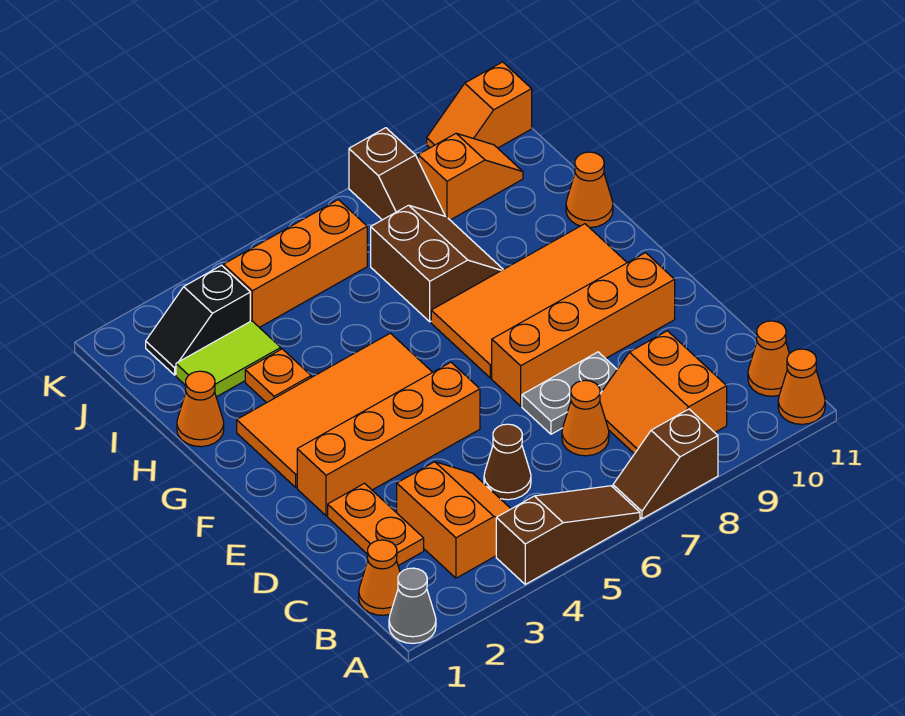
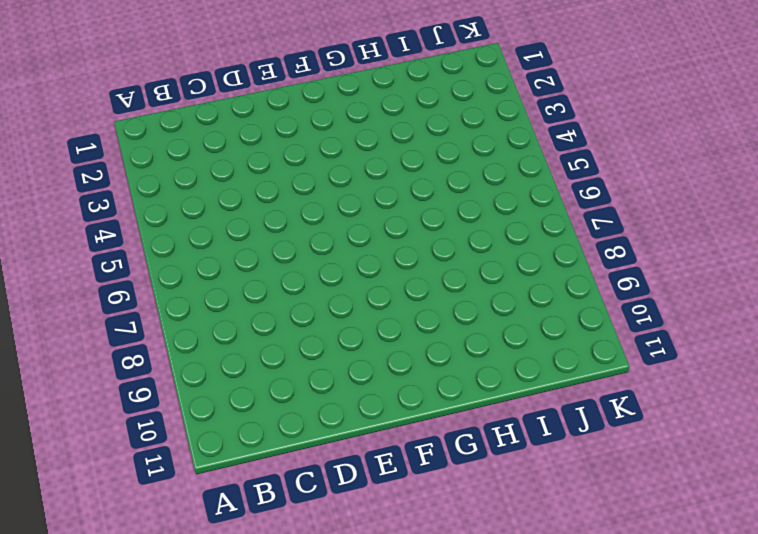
none -> grey 1x1 cone [389,568,436,644]
none -> brown 1x3 slope [496,486,640,584]
none -> brown 1x2 slope [613,409,718,519]

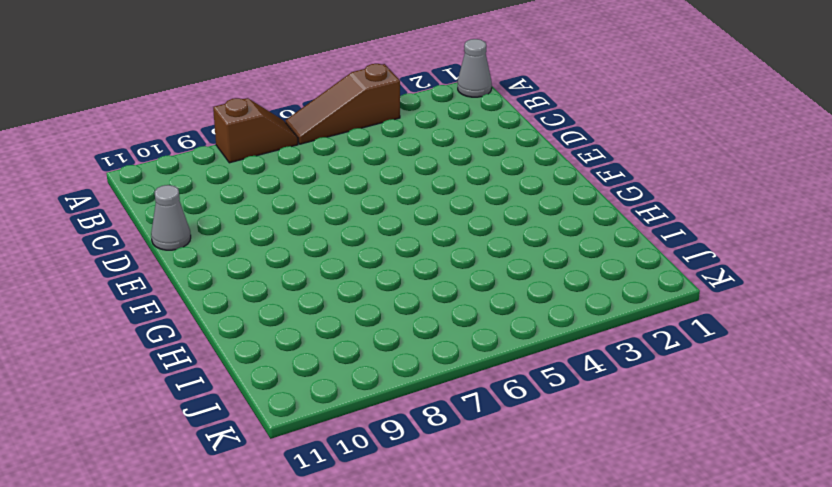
grey 1x1 cone [151,185,191,250] -> none
none -> orange 1x1 cone [778,349,825,424]
none -> orange 1x1 cone [359,540,400,615]
none -> orange 2x2 slope [397,462,511,578]

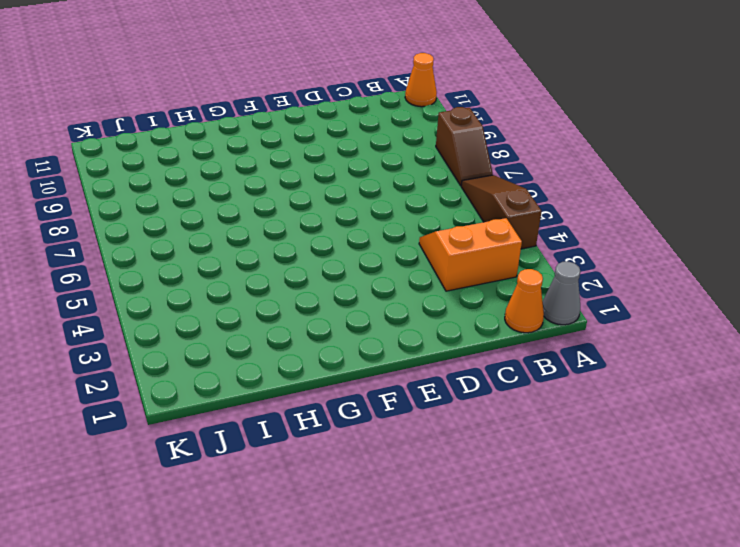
none -> orange 2x2 slope [600,331,727,454]
none -> orange 1x1 cone [748,321,789,396]
none -> orange 1x2 plate [328,483,424,566]

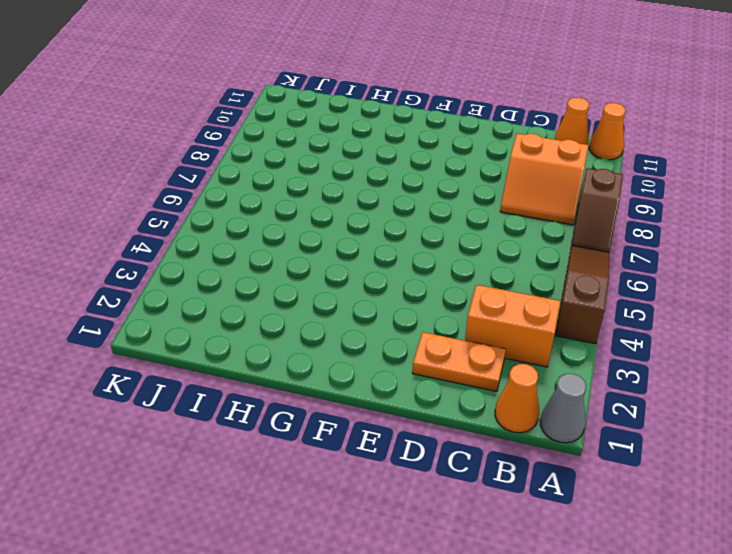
none -> brown 1x1 cone [484,424,531,500]
none -> orange 1x1 cone [562,380,609,456]
none -> grey 1x2 plate [522,352,617,434]

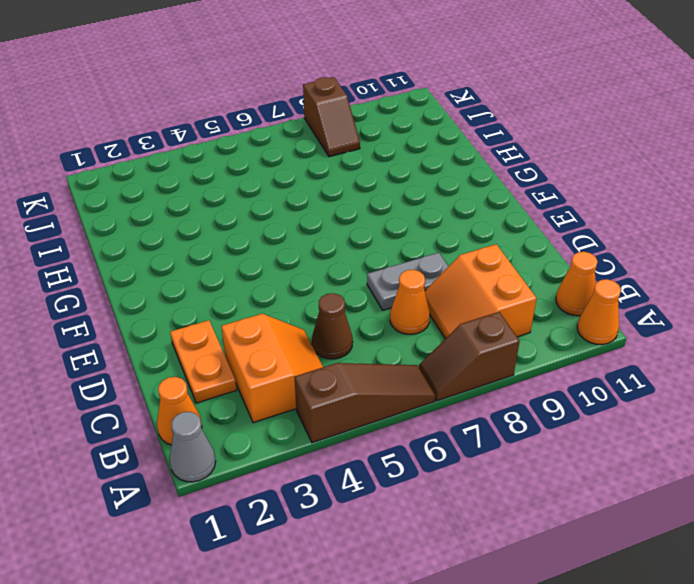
none -> orange 1x4 brick [297,362,480,516]
none -> orange 1x4 brick [492,253,675,406]
none -> orange 2x4 tile [237,333,433,487]

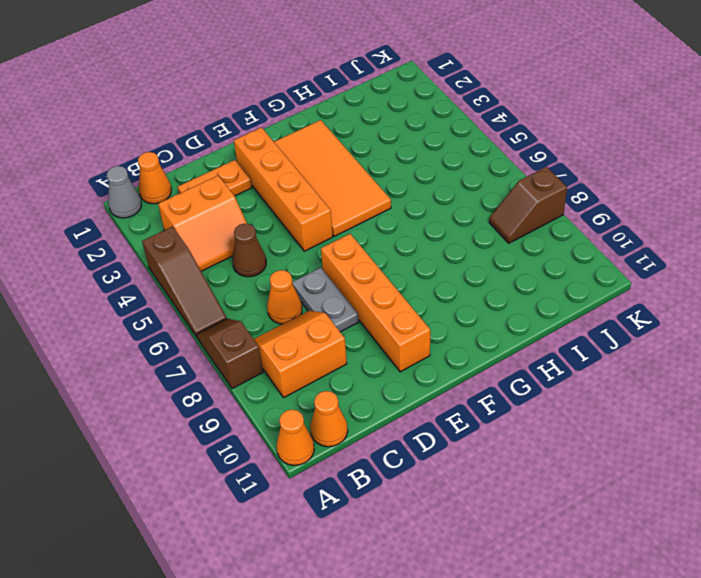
none -> orange 2x4 tile [431,224,627,378]
none -> orange 1x1 cone [177,371,224,447]
none -> orange 1x1 plate [245,349,311,403]

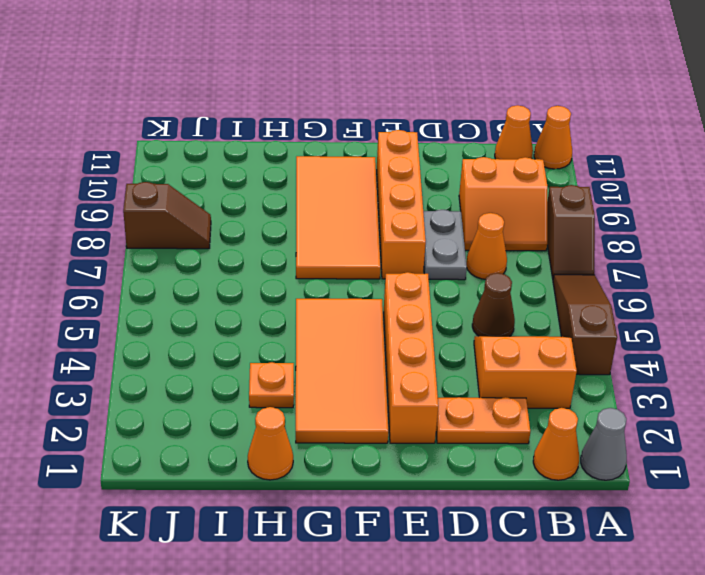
none -> brown 2x2 slope [371,205,503,322]
none -> orange 1x1 cone [566,152,613,227]
none -> lime 1x2 tile [176,321,281,397]

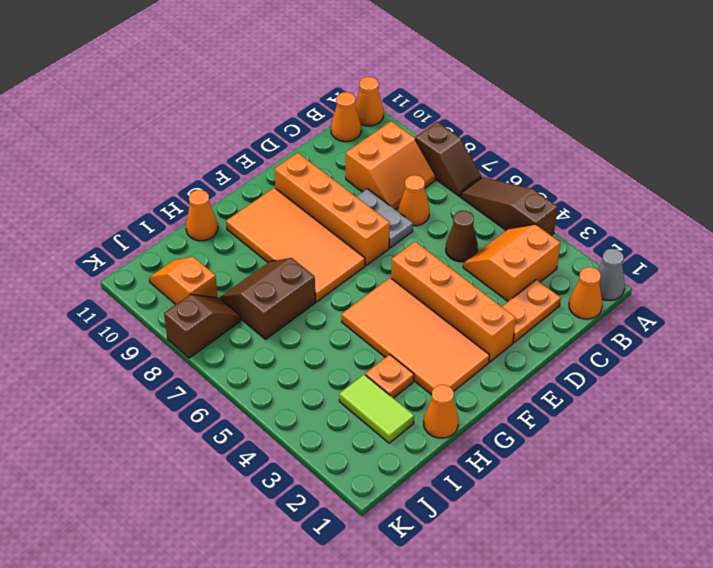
none -> black 1x2 slope [146,265,250,375]
none -> orange 1x3 brick [223,200,367,327]
none -> orange 1x2 slope [427,62,532,148]

